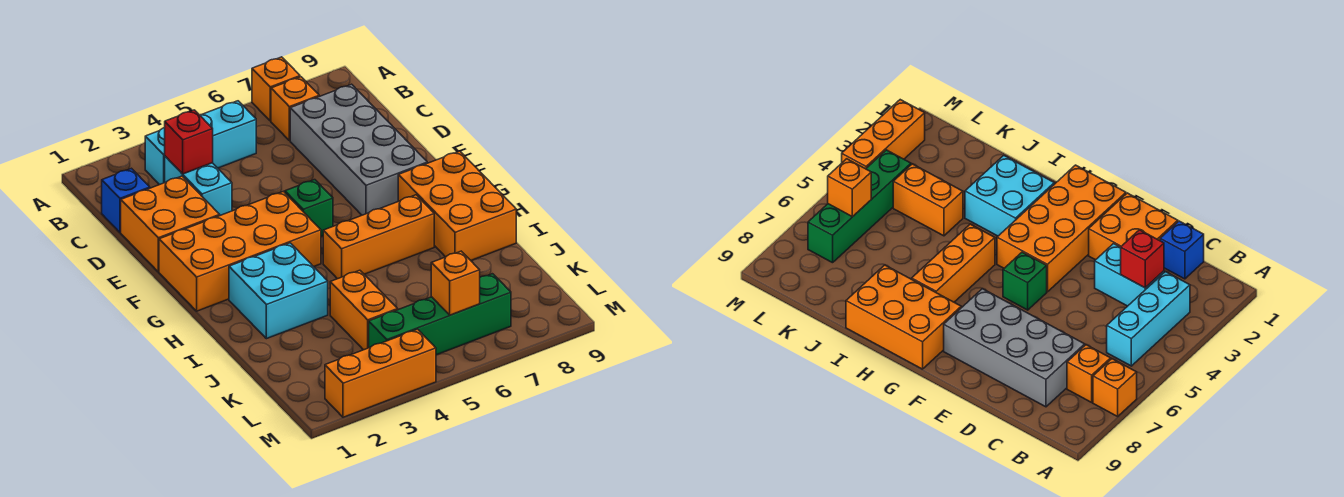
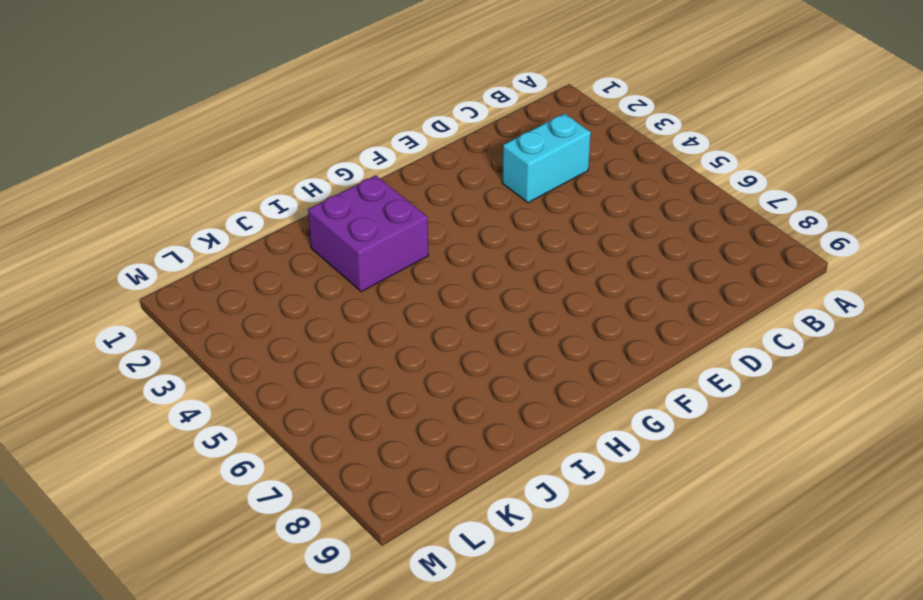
purple 2x2 brick [308,175,428,292] -> cyan 2x2 brick [229,243,328,339]
none -> orange 1x1 brick [252,57,300,121]
none -> cyan 1x3 brick [145,101,256,185]
none -> orange 1x1 brick [271,77,319,141]

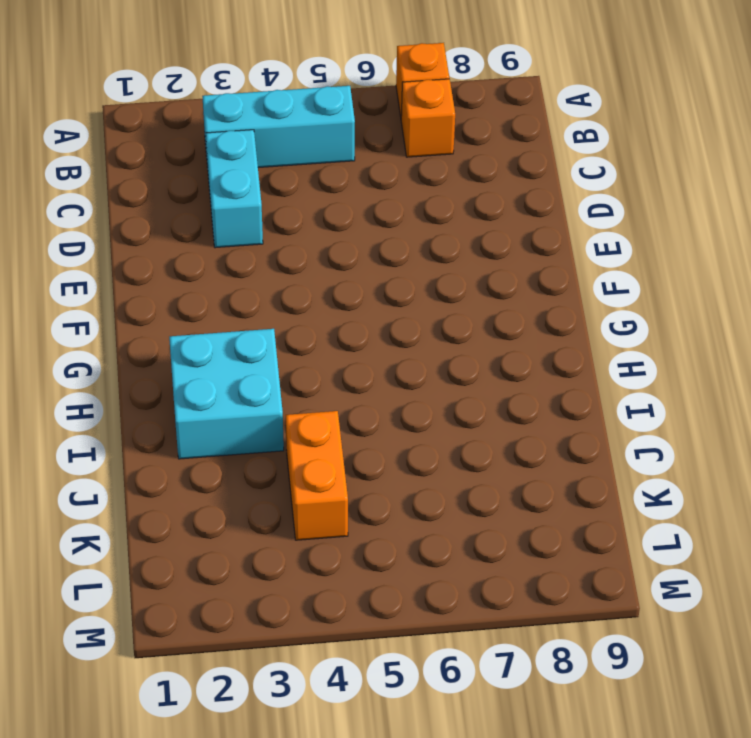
none -> blue 1x1 brick [102,168,150,232]
none -> grey 2x4 brick [290,84,427,215]
none -> orange 2x2 brick [121,176,220,272]

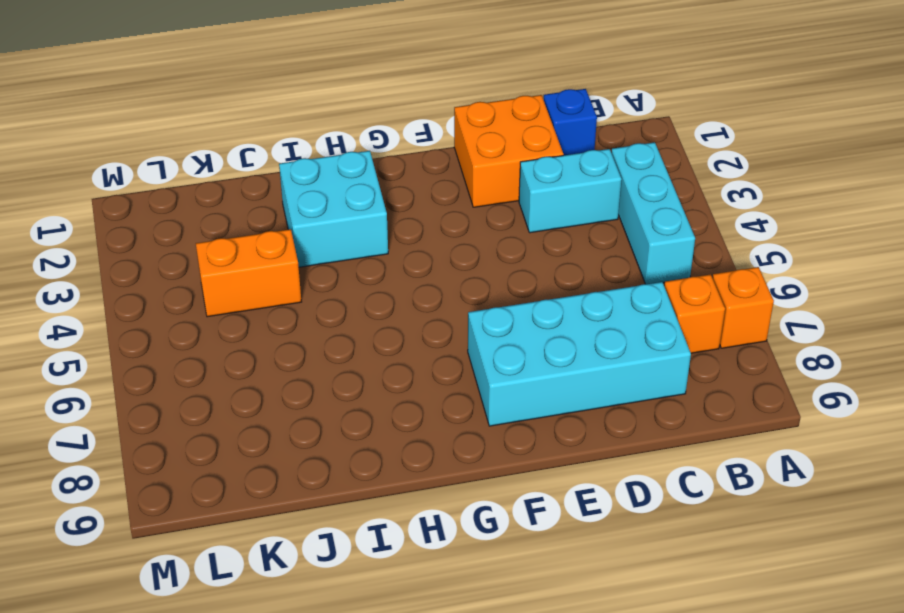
cyan 2x4 brick [468,282,691,426] -> grey 2x4 brick [290,84,427,215]
none -> orange 2x4 brick [159,191,321,311]
none -> green 1x1 brick [285,180,333,237]
none -> orange 2x3 brick [398,151,516,260]

